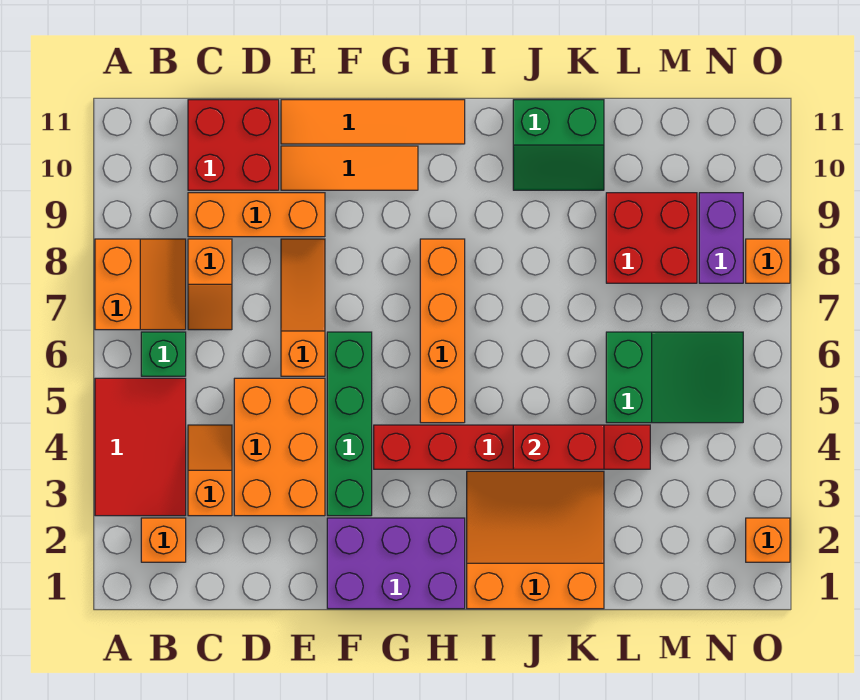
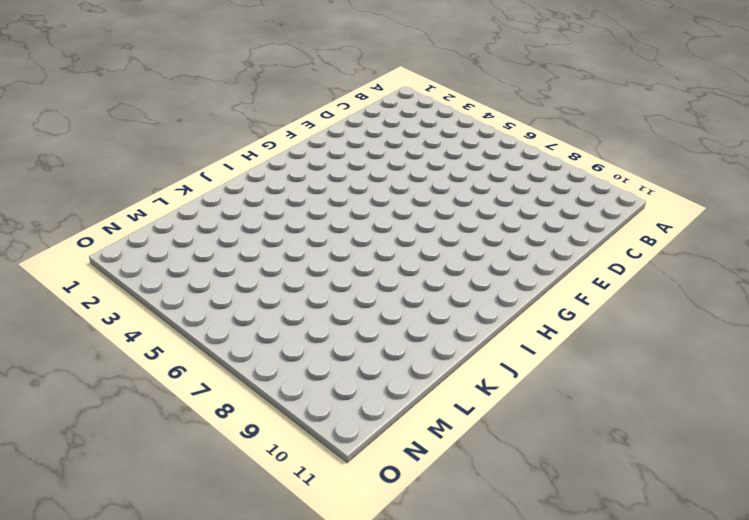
none -> red 2x3 tile [95,378,186,516]
none -> orange 2x2 slope [95,239,186,330]
none -> orange 1x1 brick [141,518,186,562]

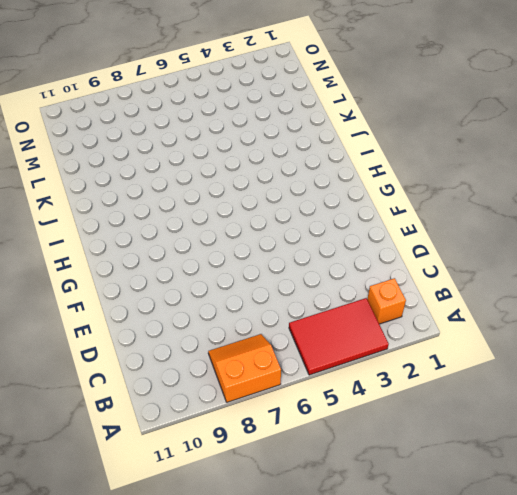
none -> green 1x1 brick [141,332,186,376]
none -> orange 1x2 slope [188,425,232,516]
none -> orange 1x2 slope [188,239,232,330]

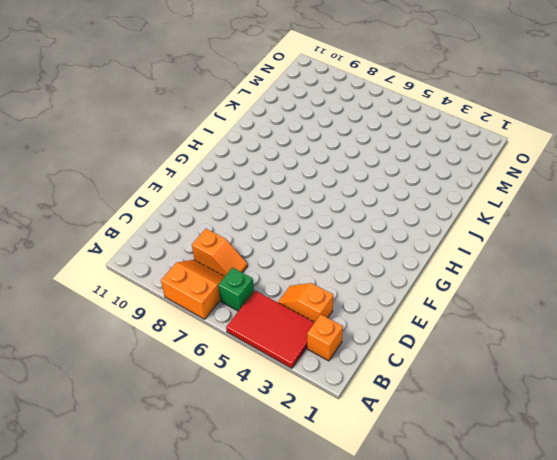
none -> orange 1x3 brick [188,193,325,237]
none -> red 2x2 brick [188,100,279,190]
none -> orange 2x3 brick [234,378,325,516]

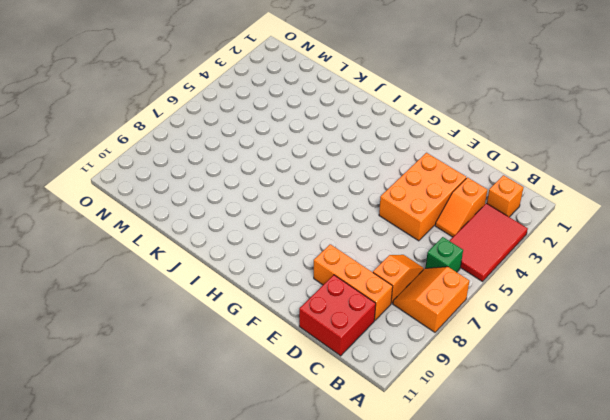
none -> orange 1x3 slope [281,239,325,376]
none -> orange 1x3 tile [281,146,418,190]
none -> orange 1x4 tile [281,100,465,144]

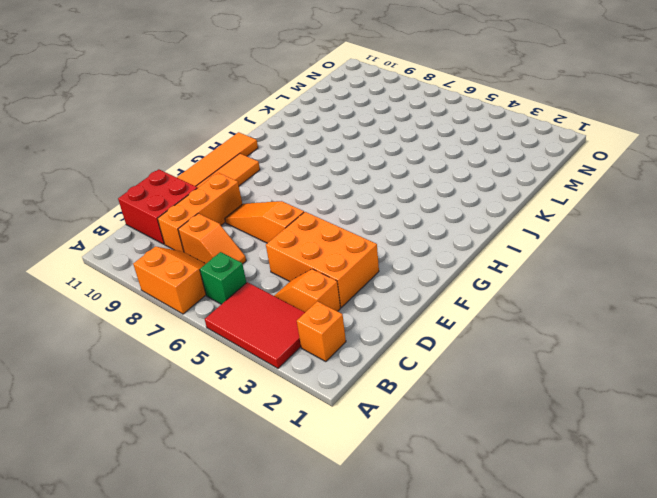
none -> purple 2x3 brick [327,518,465,609]
none -> green 1x4 brick [327,332,372,516]
none -> red 1x6 brick [374,425,650,469]

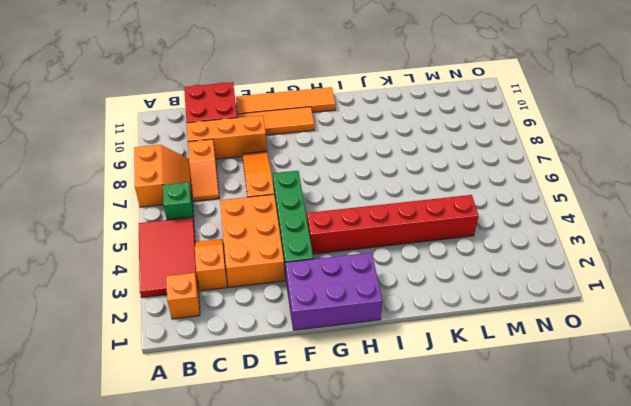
none -> orange 1x4 brick [420,239,465,423]
none -> orange 3x3 slope [467,471,604,609]
none -> green 2x2 slope [513,100,604,190]

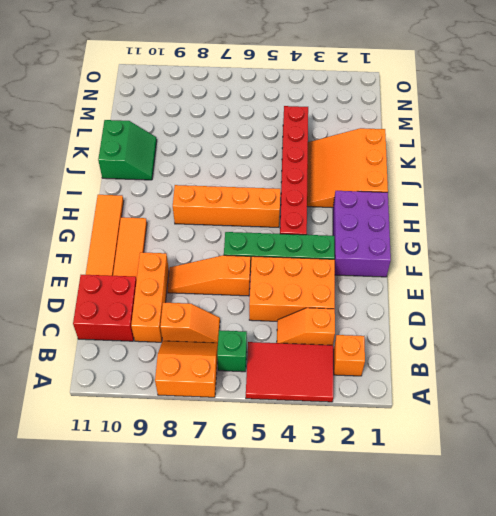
none -> green 2x3 slope [606,332,743,423]
none -> red 2x2 brick [606,193,697,283]
none -> purple 1x2 brick [699,193,743,283]

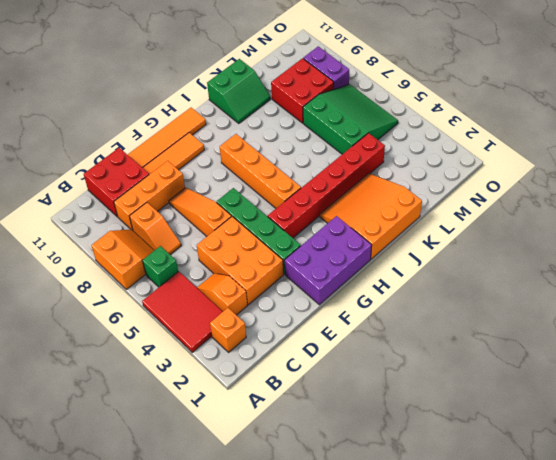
green 3x3 slope [303,84,398,154] -> green 2x3 slope [606,332,743,423]
none -> orange 1x1 brick [746,518,790,562]
none -> orange 1x1 brick [746,239,790,283]
none -> red 1x2 brick [513,425,604,469]

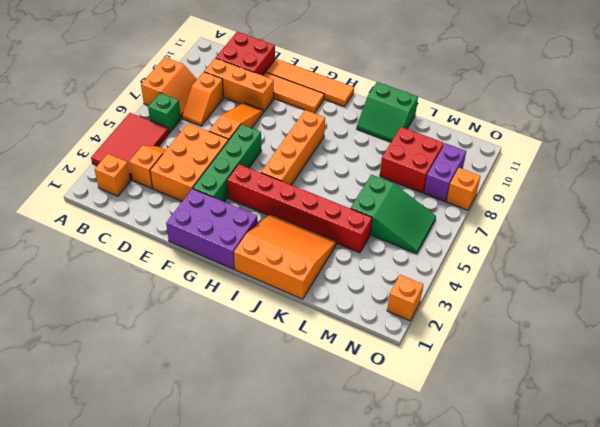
none -> red 1x2 brick [513,425,604,469]

